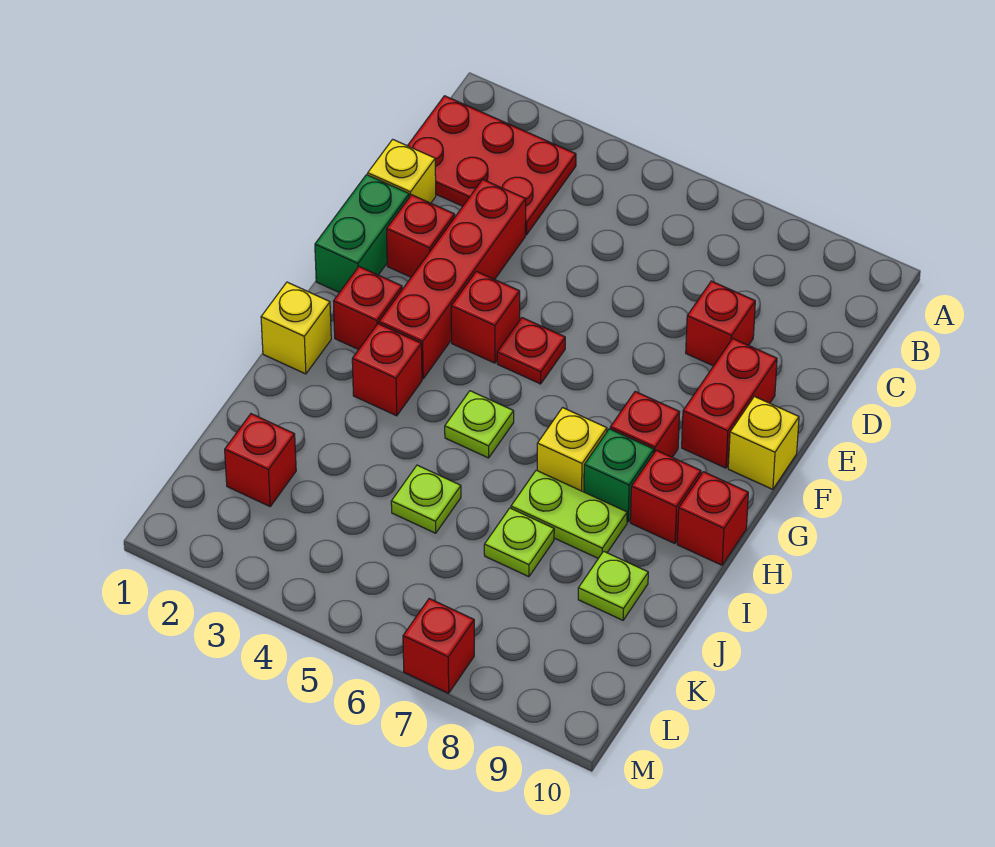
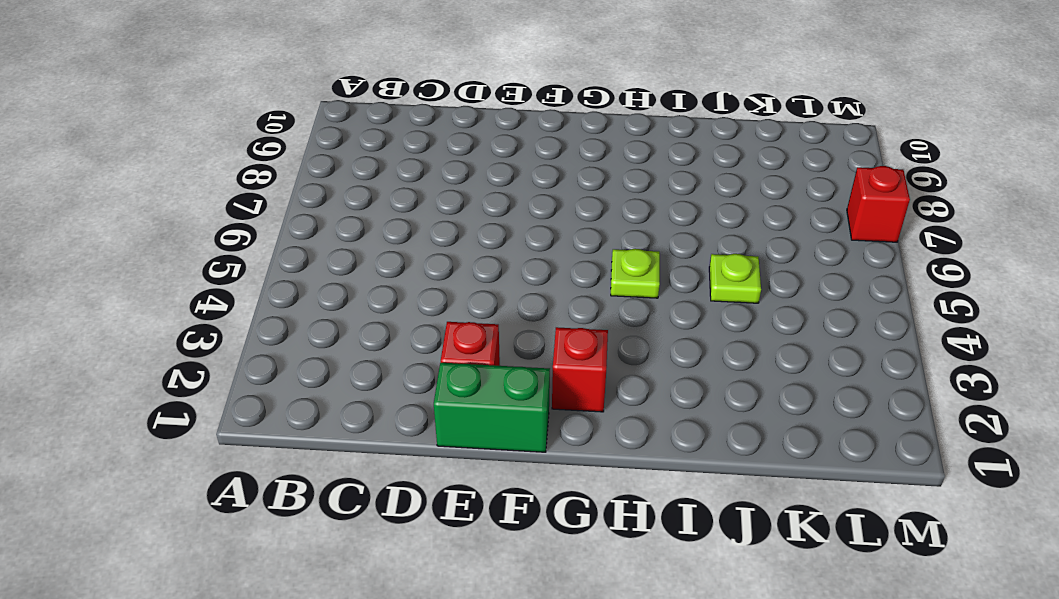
none -> red 2x3 plate [408,96,576,235]
none -> yellow 1x1 brick [368,139,436,203]
none -> red 1x4 brick [379,179,526,379]

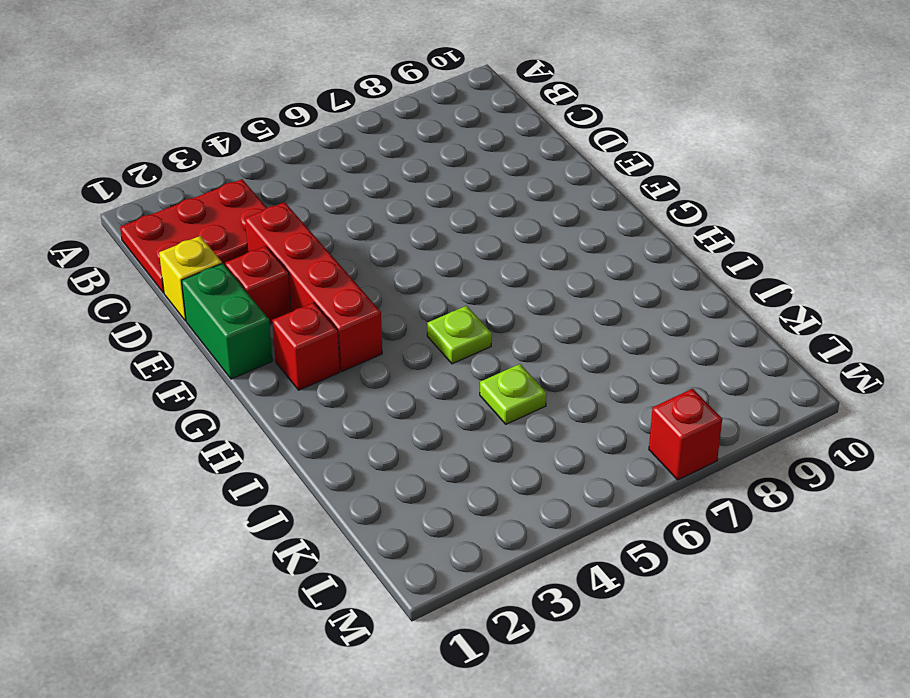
none -> red 1x1 brick [686,281,755,366]
none -> red 1x2 brick [682,339,777,468]
none -> red 1x1 brick [451,271,520,363]

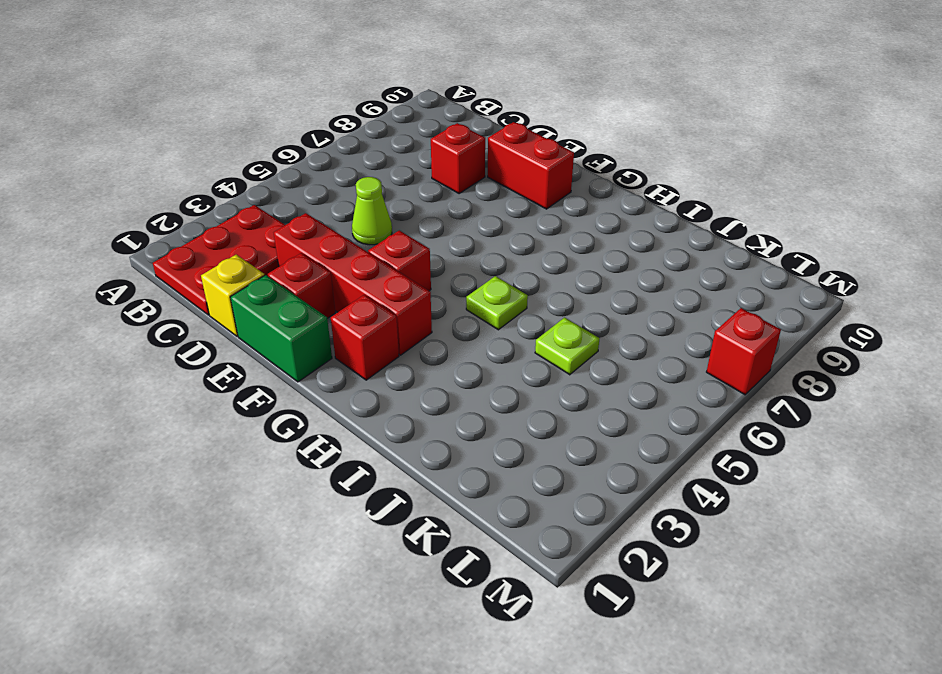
lime 1x1 cone [352,177,392,245] -> none
none -> red 1x1 plate [497,318,565,384]
none -> yellow 1x1 brick [728,396,799,489]
none -> red 1x1 brick [610,392,680,457]

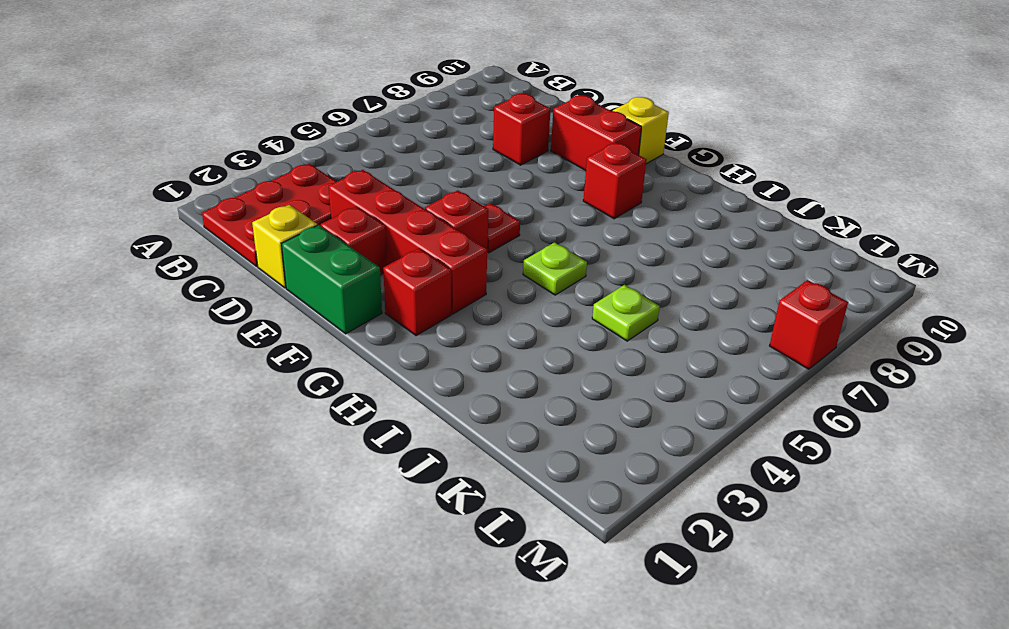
none -> yellow 1x1 brick [261,282,331,374]
none -> red 1x1 brick [352,324,422,416]
none -> yellow 1x1 brick [537,408,607,492]

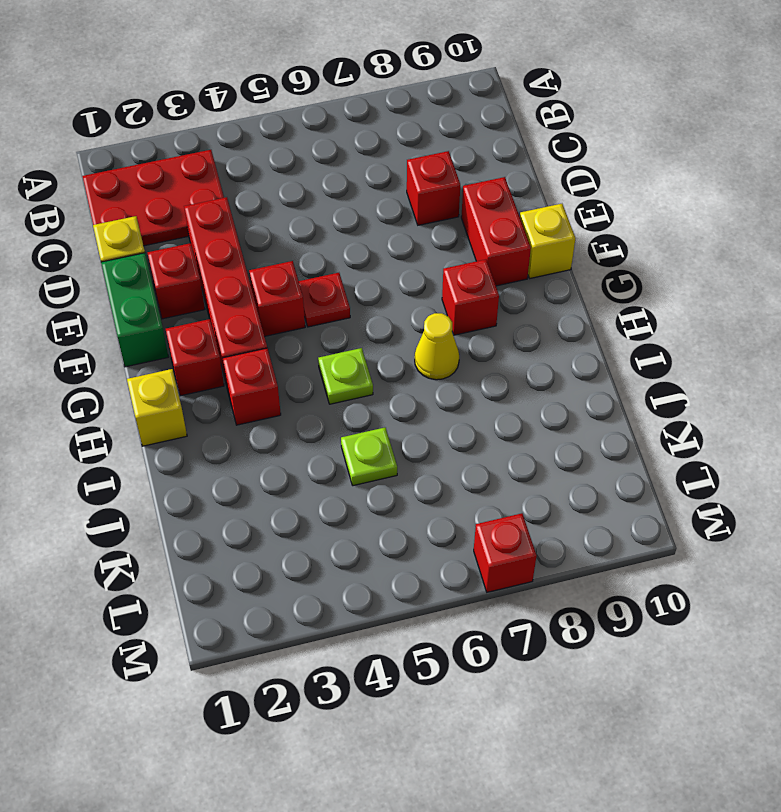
yellow 1x1 cone [415,313,459,380] -> yellow 1x1 brick [537,408,607,492]
none -> green 1x1 brick [584,429,654,522]
none -> red 1x1 brick [630,450,701,544]
none -> red 1x1 brick [677,472,748,565]

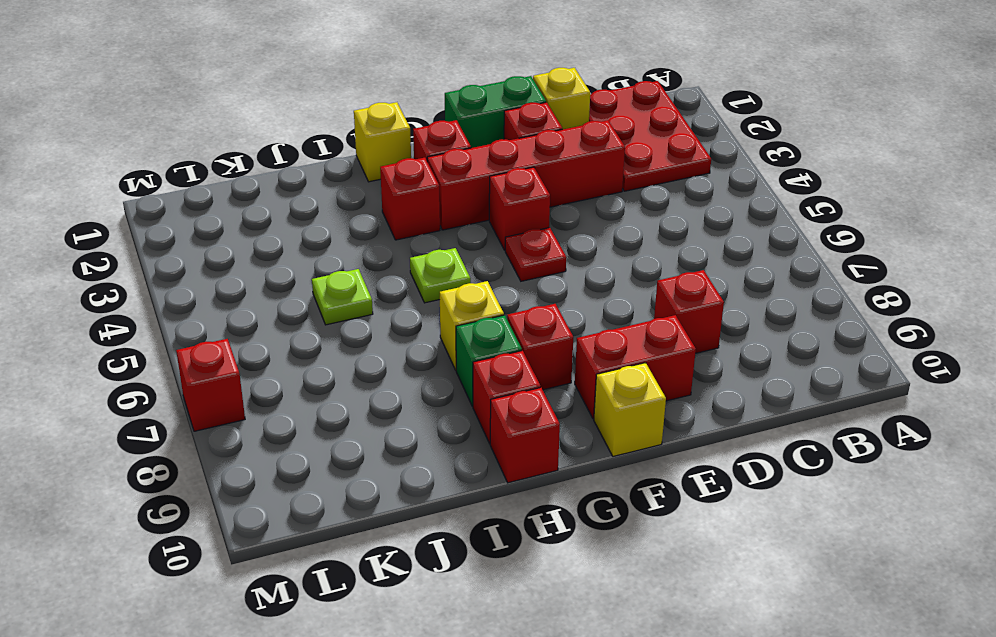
none -> lime 1x2 plate [511,470,627,558]
none -> lime 1x1 plate [484,508,554,577]
none -> lime 1x1 plate [578,551,648,620]

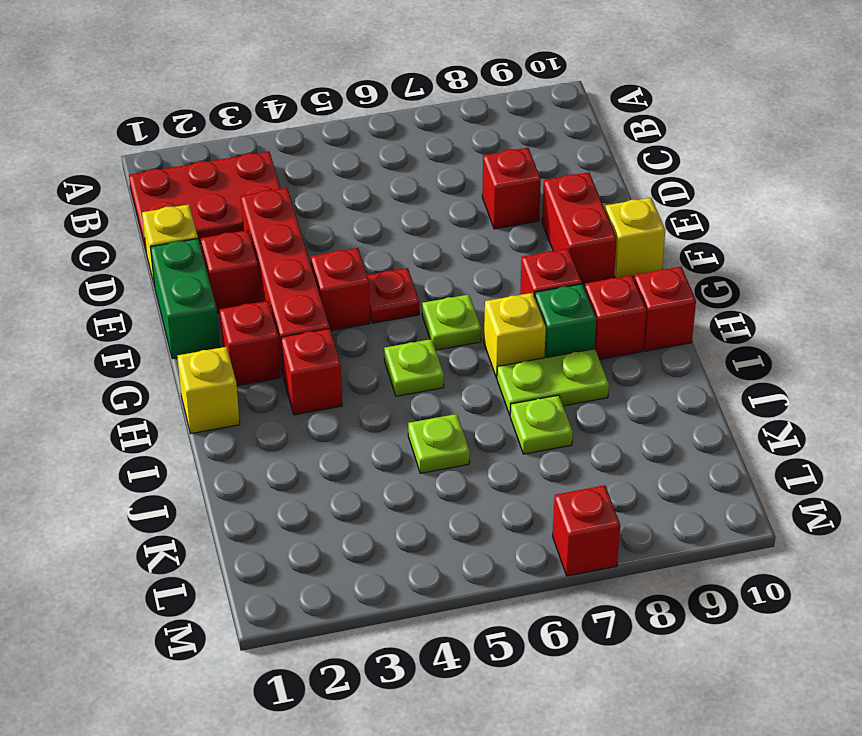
lime 1x1 plate [422,295,481,350] -> lime 1x1 plate moved to [578,551,648,620]
none -> red 1x1 brick [225,414,296,506]

